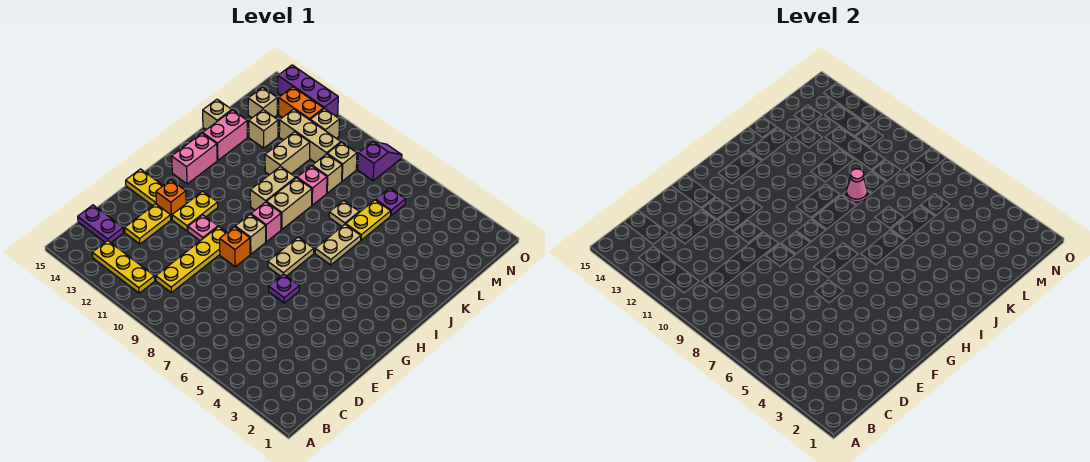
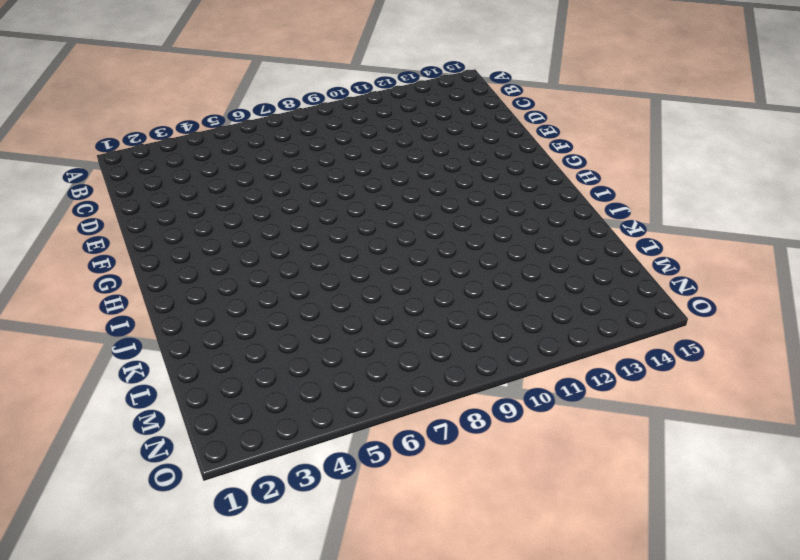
none -> yellow 1x3 plate [92,241,155,293]
none -> yellow 1x4 plate [156,227,227,293]
none -> purple 1x2 plate [78,205,123,242]
none -> yellow 1x2 plate [125,204,171,244]

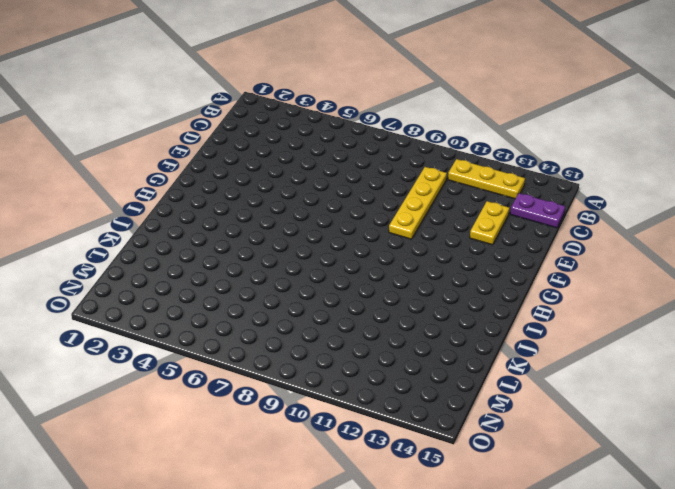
none -> purple 1x1 plate [269,274,299,303]
none -> orange 1x1 brick [220,227,250,267]
none -> pink 1x1 plate [188,215,218,241]
none -> yellow 1x2 plate [172,191,218,231]

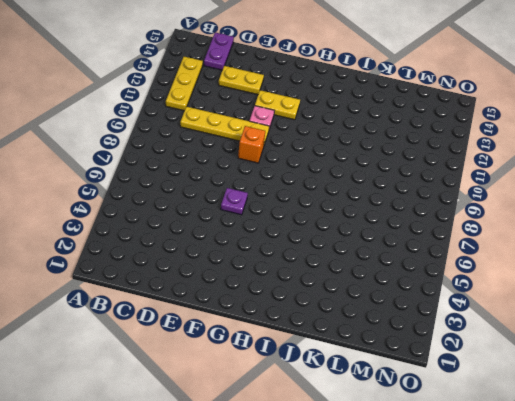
none -> orange 1x1 brick [156,180,186,219]
none -> yellow 1x2 plate [126,169,163,206]
none -> tan 1x2 plate [268,237,314,276]
none -> tan 1x1 brick [235,214,266,254]

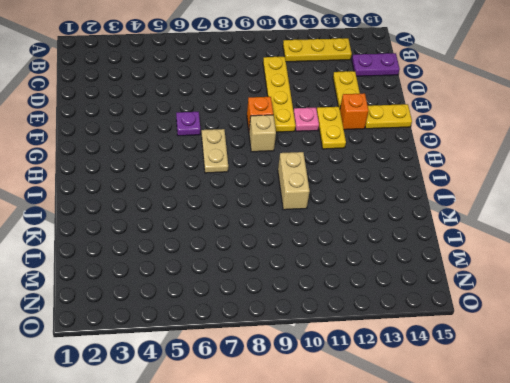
none -> pink 1x1 brick [251,202,281,242]
none -> pink 1x2 brick [172,133,217,184]
none -> tan 1x2 plate [315,224,361,265]
none -> tan 1x2 brick [267,178,312,230]

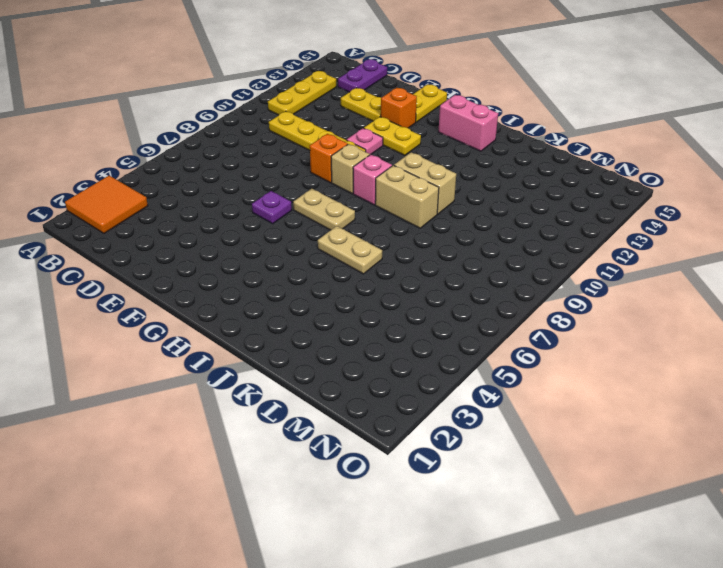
orange 2x2 tile [65,176,148,233] -> none
none -> pink 1x2 brick [203,110,247,160]
none -> yellow 1x2 plate [346,200,391,240]
none -> tan 1x1 plate [329,201,359,226]
none -> pink 1x1 brick [297,166,327,205]

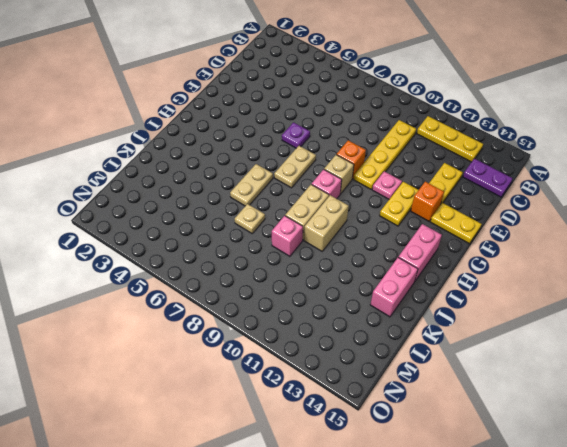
none -> yellow 1x2 plate [346,200,391,240]
none -> tan 1x2 brick [265,132,310,175]
none -> tan 1x1 brick [203,99,232,130]
none -> tan 1x1 brick [312,154,342,193]

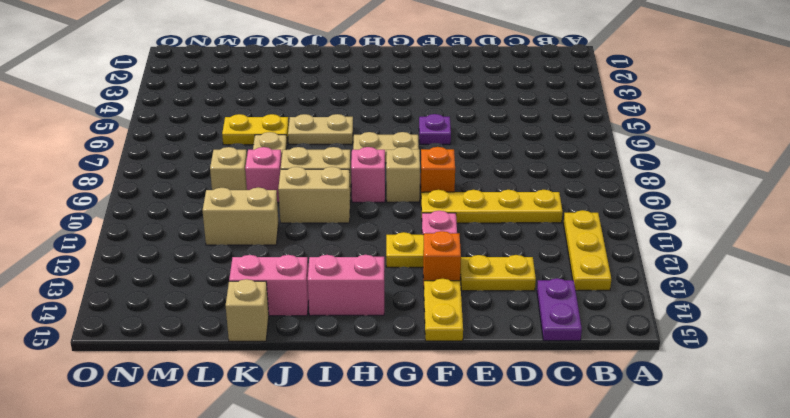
none -> tan 1x1 brick [249,110,278,148]
none -> purple 1x1 plate [376,188,405,216]
none -> tan 1x1 brick [327,142,357,181]
none -> tan 1x3 brick [279,109,341,163]

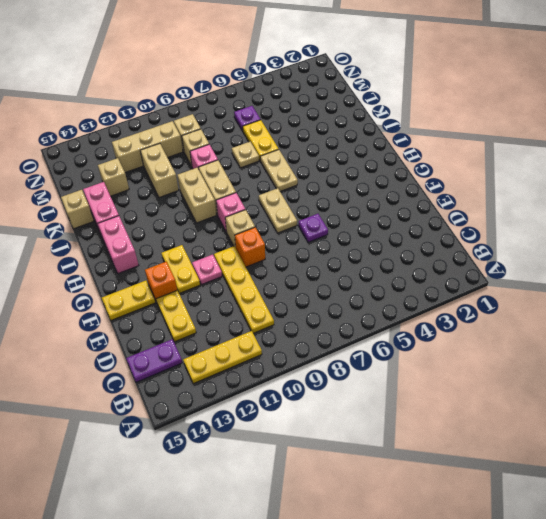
none -> tan 1x1 brick [248,87,277,118]
none -> purple 1x2 slope [358,142,402,181]
none -> tan 1x1 brick [310,108,340,138]
none -> orange 1x2 brick [279,87,324,120]

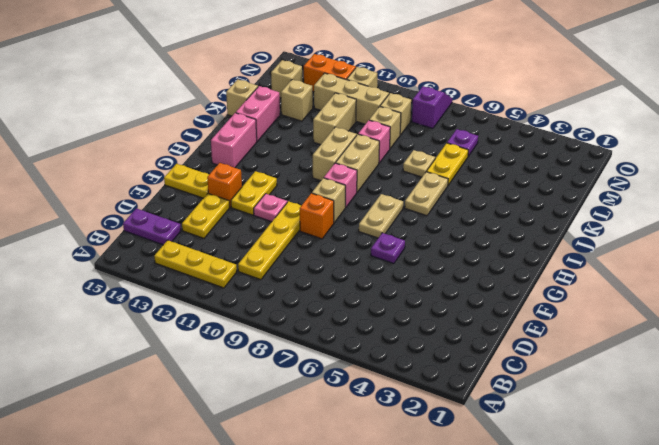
none -> purple 1x3 brick [278,65,338,116]
none -> pink 1x1 cone [846,169,867,202]

